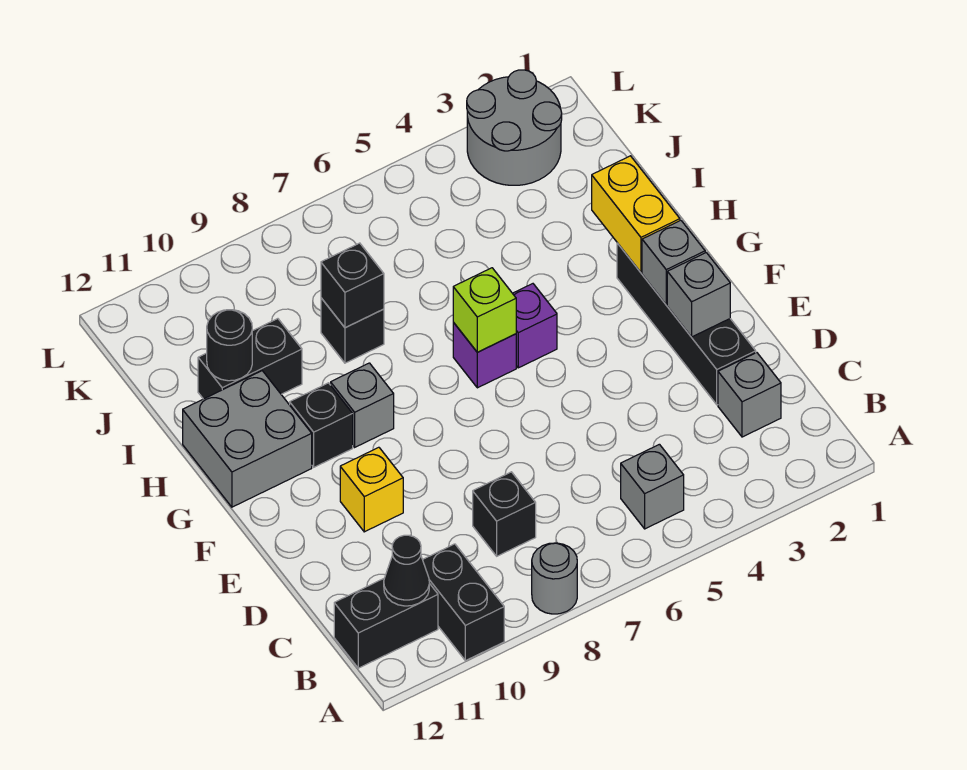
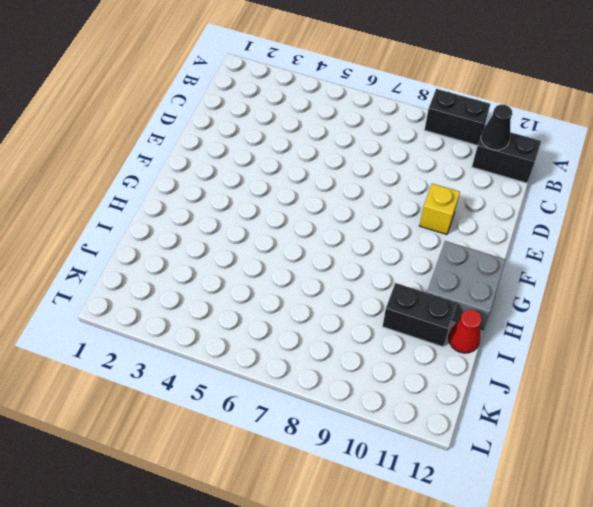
black 1x2 brick [425,89,490,145] -> black 1x2 brick turned to [423,544,504,661]
red 1x1 cone [448,309,481,353] -> none
none -> grey 1x1 round brick [532,543,577,614]
none -> grey 1x1 brick [621,444,684,529]
none -> grey 1x1 brick [718,353,781,437]

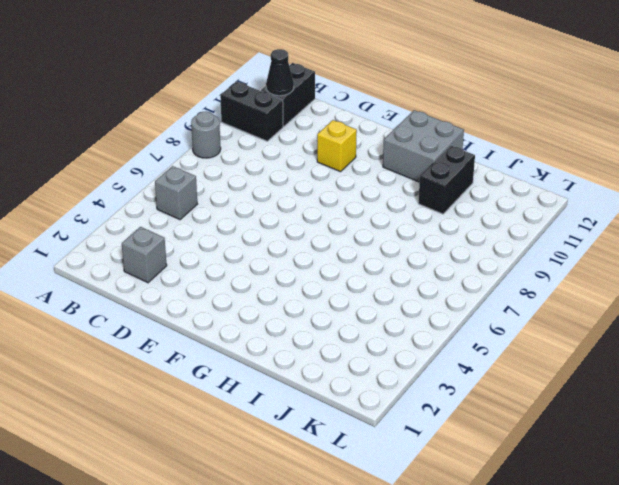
none -> black 1x1 brick [473,472,536,556]
none -> black 1x4 brick [617,243,756,405]
none -> purple 1x1 brick [513,284,557,368]

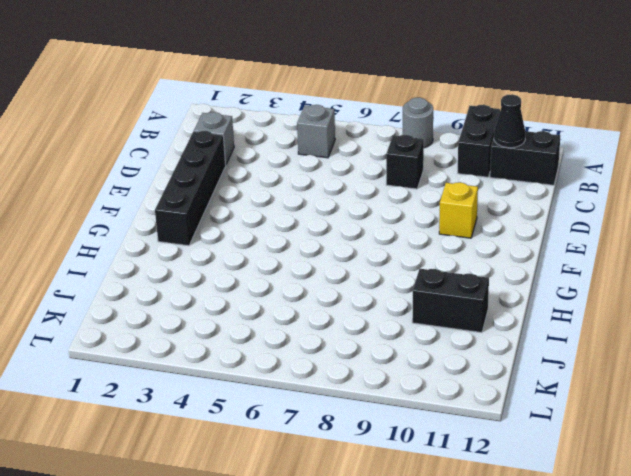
none -> purple 1x1 brick [513,284,557,368]
none -> purple 1x1 brick [453,323,516,388]
none -> grey 1x1 brick [331,363,394,447]

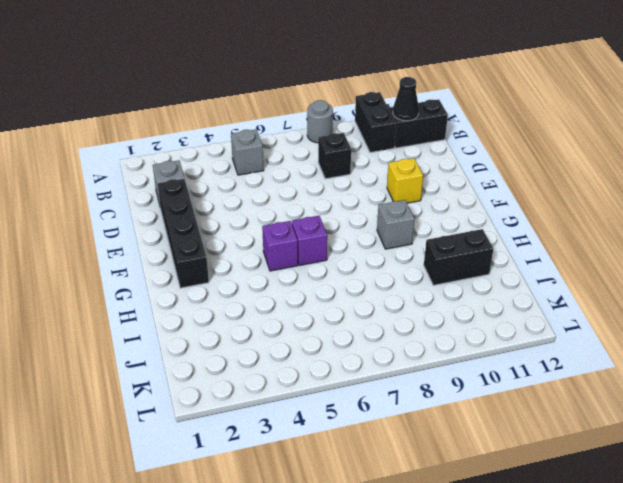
none -> black 1x1 brick [290,383,353,467]
none -> grey 2x2 brick [183,371,312,507]
none -> black 1x1 brick [321,298,384,363]

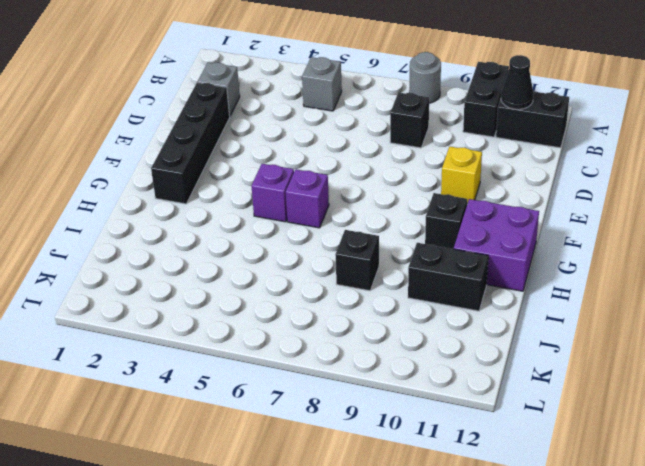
purple 2x2 brick [454,199,539,291] -> grey 2x2 brick [183,371,312,507]
none -> grey 1x1 brick [331,363,394,447]
none -> grey 2x2 round brick [467,70,562,185]
none -> grey 1x1 brick [667,253,730,337]

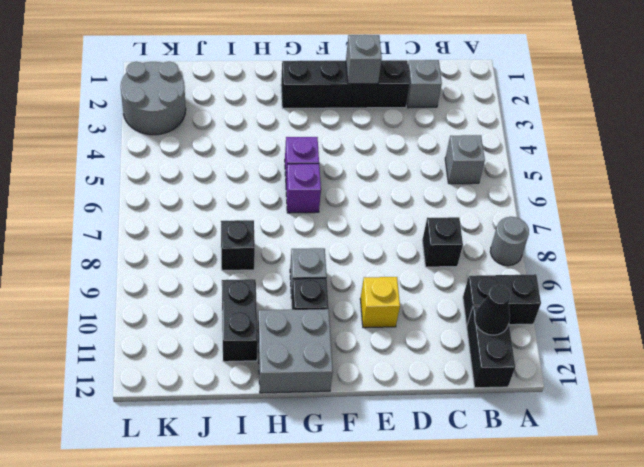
none -> grey 1x1 brick [642,220,705,305]
none -> yellow 1x2 brick [592,156,680,273]
none -> lime 1x1 brick [453,268,516,352]

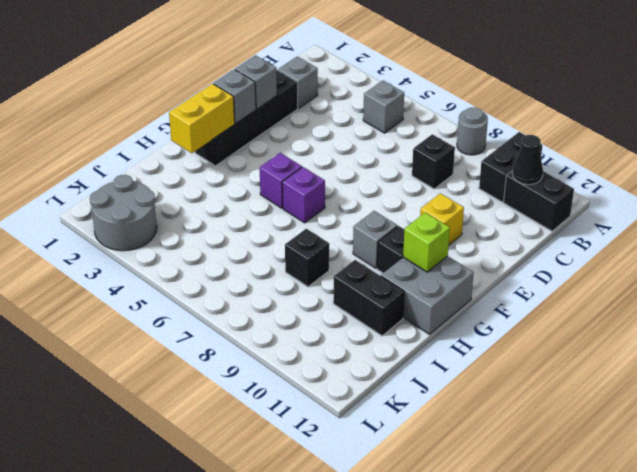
lime 1x1 brick [403,213,450,272] -> lime 1x1 brick moved to [453,268,516,352]
none -> black 1x1 brick [321,243,384,328]
none -> black 1x1 round brick [207,310,252,381]

